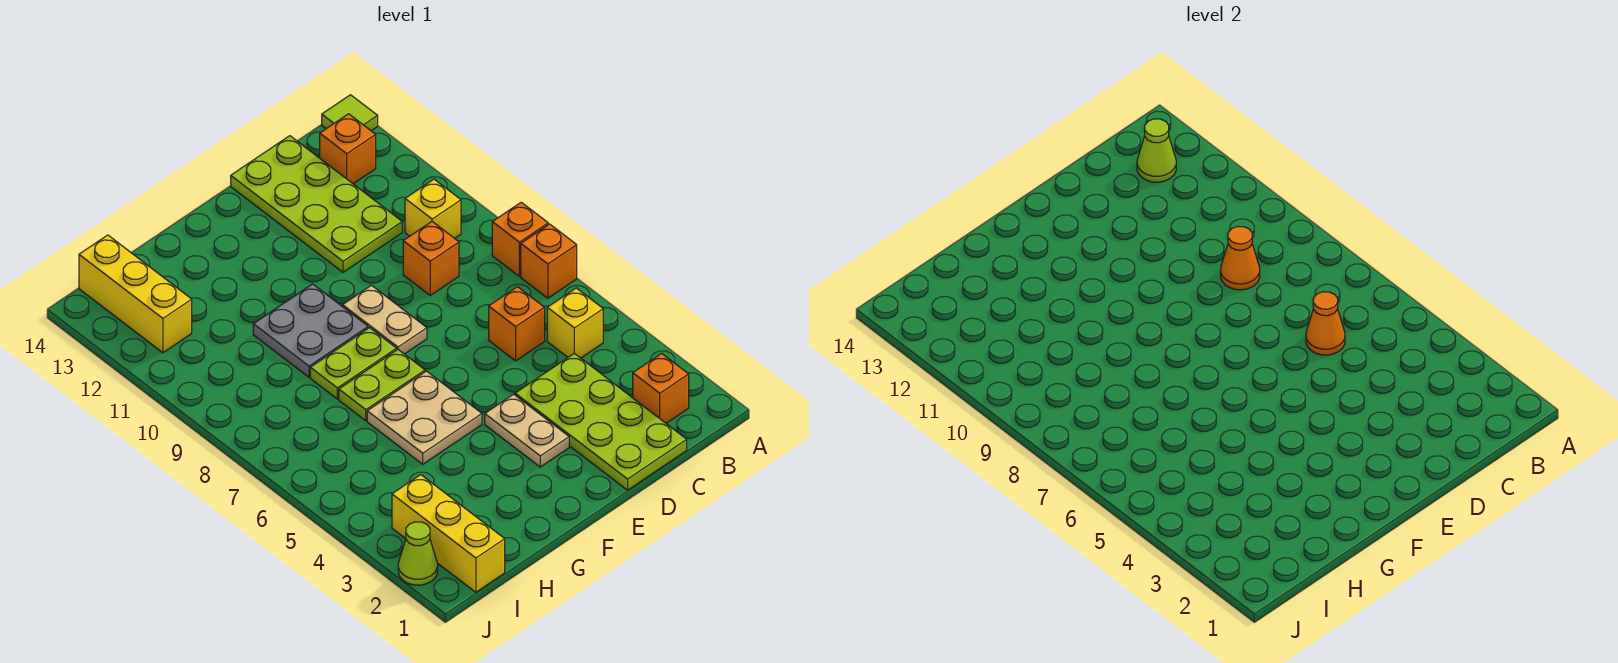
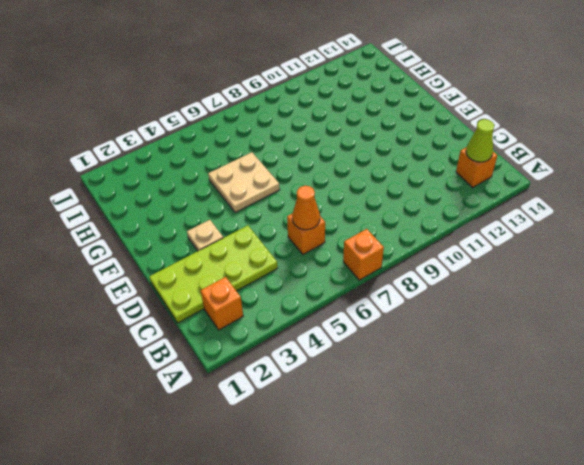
tan 1x1 plate [187,220,223,251] -> tan 1x2 plate [485,394,569,467]
none -> orange 1x1 brick [492,202,548,276]
none -> lime 1x1 tile [322,95,378,131]
none -> yellow 1x1 brick [547,288,603,358]

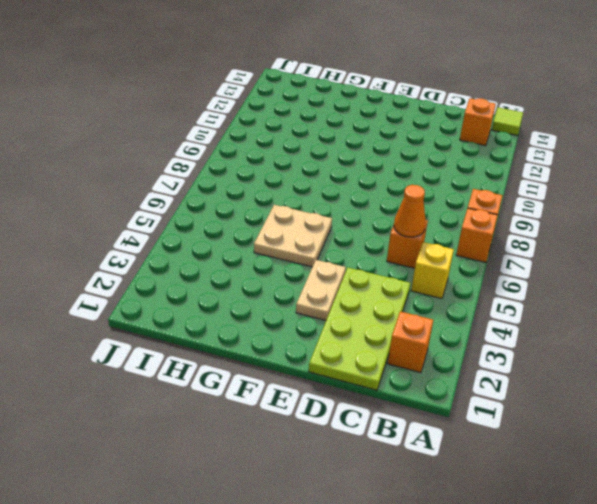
none -> yellow 1x1 brick [405,179,461,238]
none -> orange 1x1 brick [403,222,459,295]
none -> lime 2x4 plate [231,136,402,272]

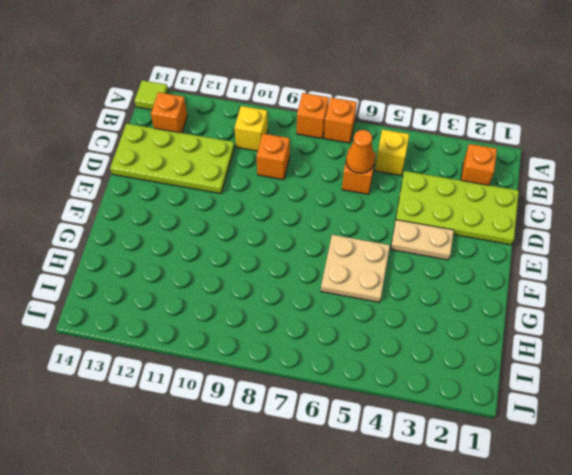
none -> tan 1x2 plate [343,285,427,354]
none -> lime 1x2 plate [339,350,425,421]
none -> lime 1x2 plate [310,328,397,399]

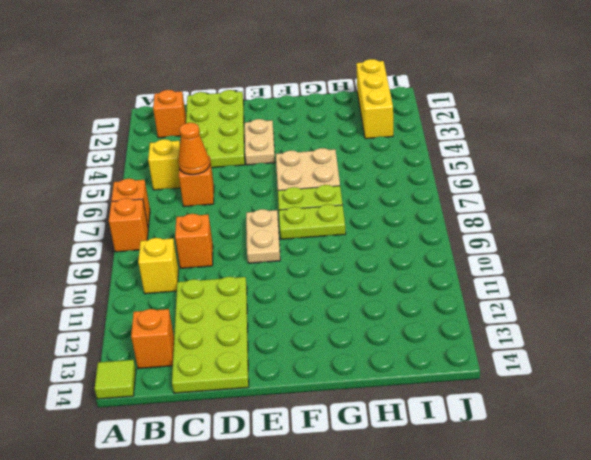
none -> grey 2x2 plate [253,284,368,377]
none -> yellow 1x3 brick [79,235,192,353]
none -> lime 1x1 cone [398,522,438,585]

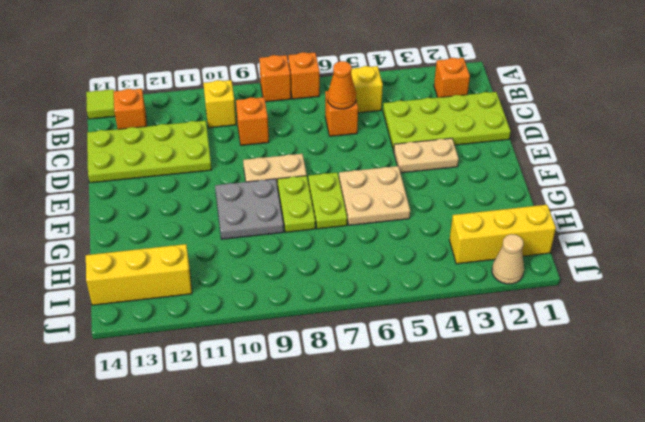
tan 1x1 cone [492,234,524,284] -> lime 1x1 cone [398,522,438,585]
none -> lime 1x1 cone [1137,119,1176,182]
none -> orange 1x1 cone [1221,226,1260,290]

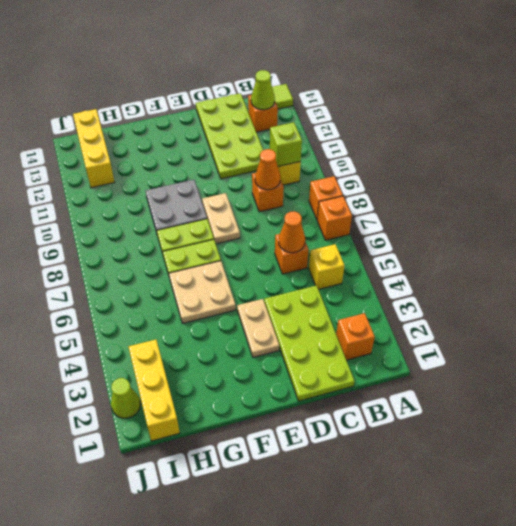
lime 1x1 brick [270,122,302,166] -> none

